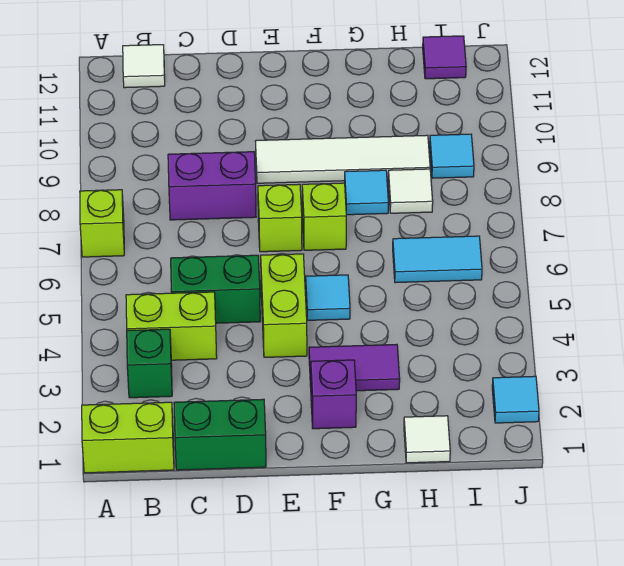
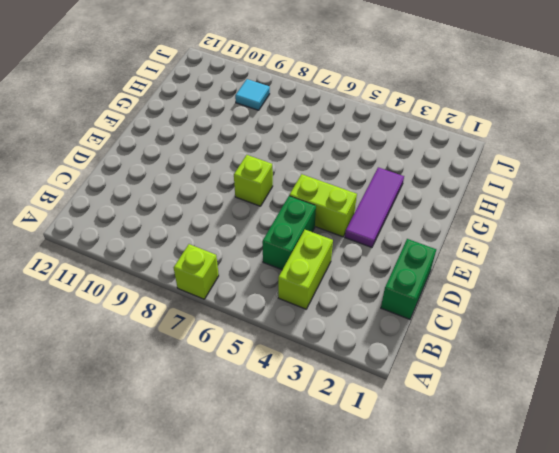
purple 1x3 tile [345,167,404,247] -> purple 1x2 tile [309,344,400,391]
none -> lime 1x2 brick [82,402,174,473]
none -> green 1x1 brick [127,329,172,398]
none -> white 1x1 tile [123,45,165,88]

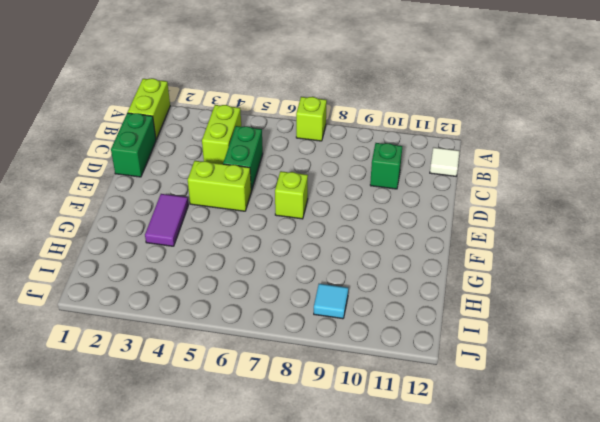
green 1x1 brick [370,143,402,189] -> green 1x1 brick moved to [127,329,172,398]
none -> purple 1x2 brick [168,152,256,220]
none -> white 1x4 tile [256,135,430,183]
none -> purple 1x1 brick [311,360,356,429]

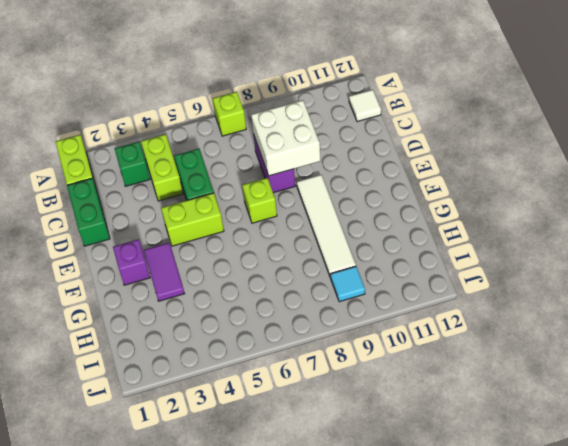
white 2x2 brick [251,100,321,176] -> none
none -> cyan 1x1 tile [306,275,350,320]
none -> lime 1x1 brick [302,183,346,250]
none -> cyan 1x1 tile [345,170,388,215]

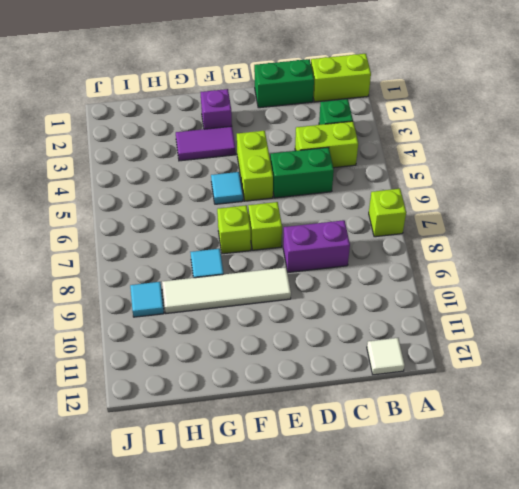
none -> white 1x1 tile [404,416,450,463]
none -> cyan 1x2 tile [393,236,482,283]
none -> white 1x1 tile [388,169,433,213]

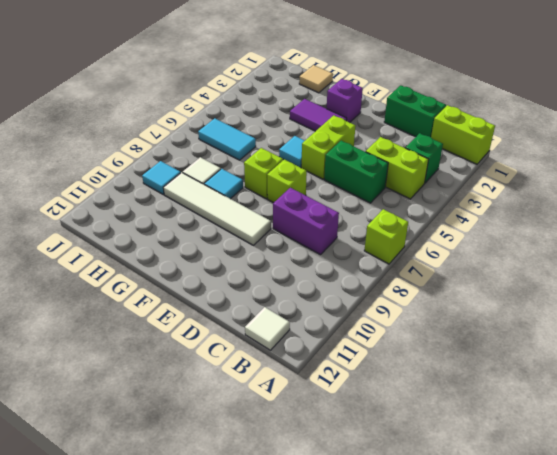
tan 1x1 tile [299,65,333,93] -> white 1x1 tile [404,416,450,463]
none -> purple 1x1 tile [423,36,466,79]
none -> cyan 1x1 tile [492,376,539,423]

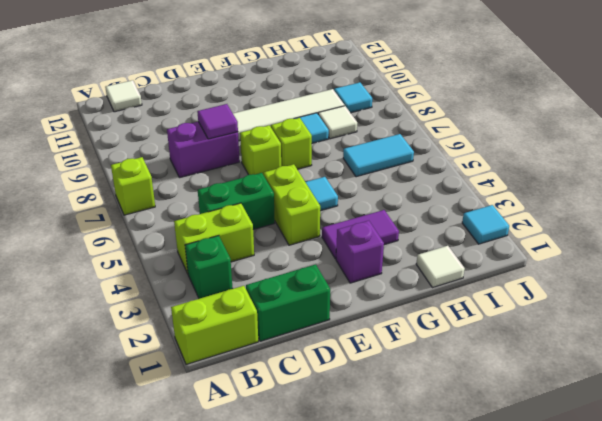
purple 1x1 tile [197,104,238,139] -> purple 1x1 tile moved to [423,36,466,79]

